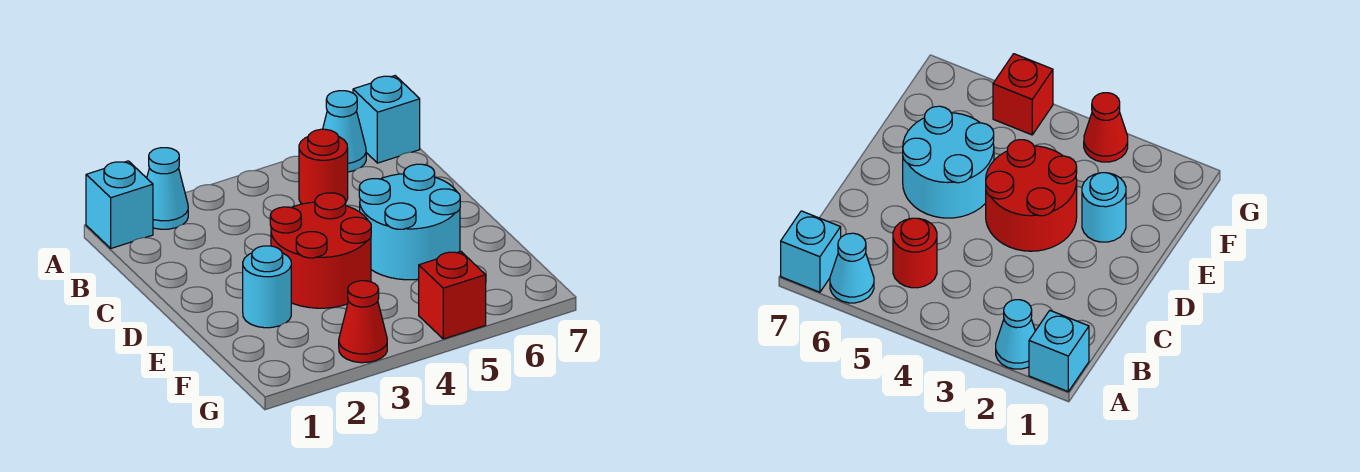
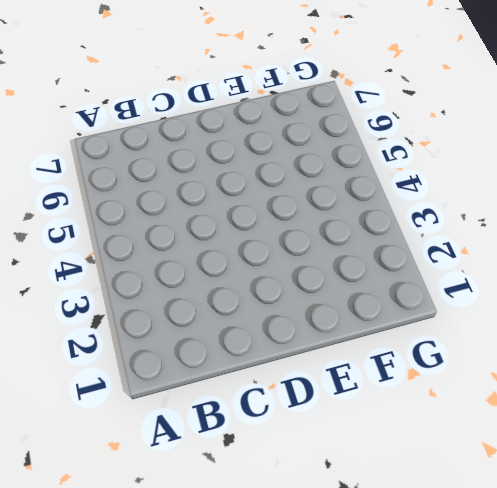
none -> cyan 1x1 brick [86,161,153,248]
none -> cyan 1x1 cone [147,148,188,229]

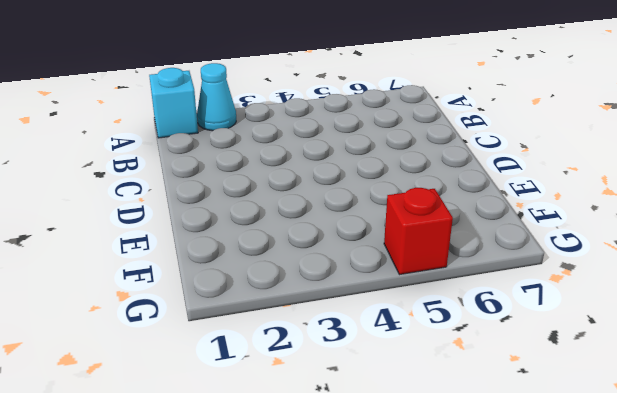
none -> cyan 1x1 cone [323,91,366,172]
none -> cyan 1x1 brick [353,76,420,163]

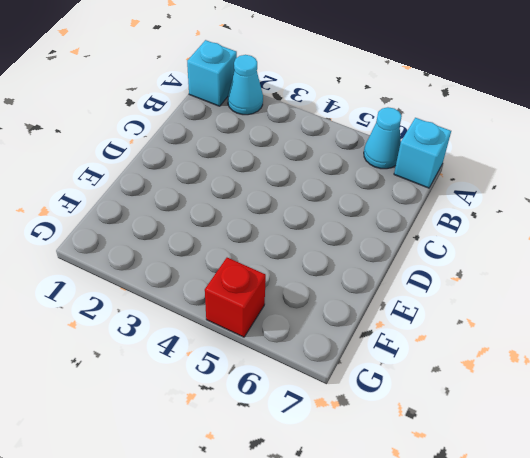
none -> red 1x1 round brick [299,129,348,204]
none -> red 2x2 round brick [270,193,371,308]

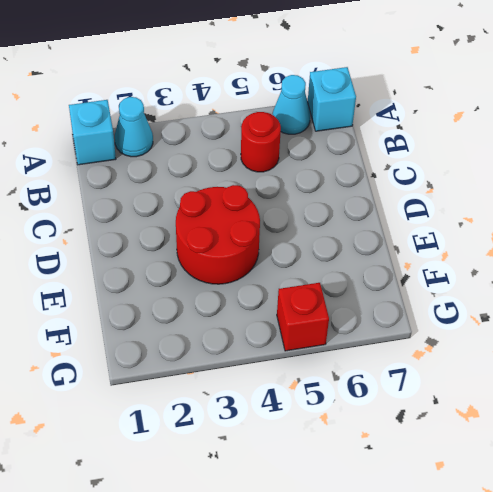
none -> cyan 2x2 round brick [359,164,460,280]
none -> cyan 1x1 round brick [243,246,291,328]

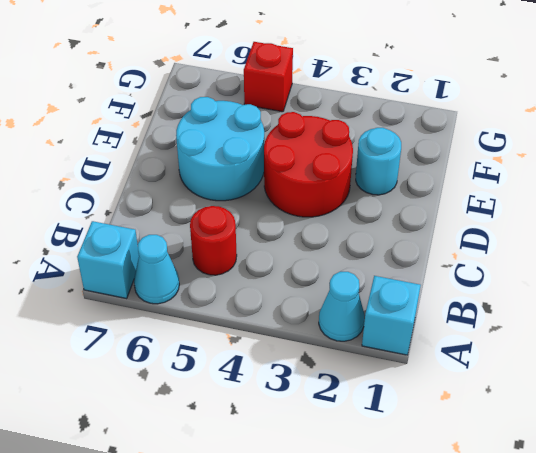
none -> red 1x1 cone [339,281,387,363]

